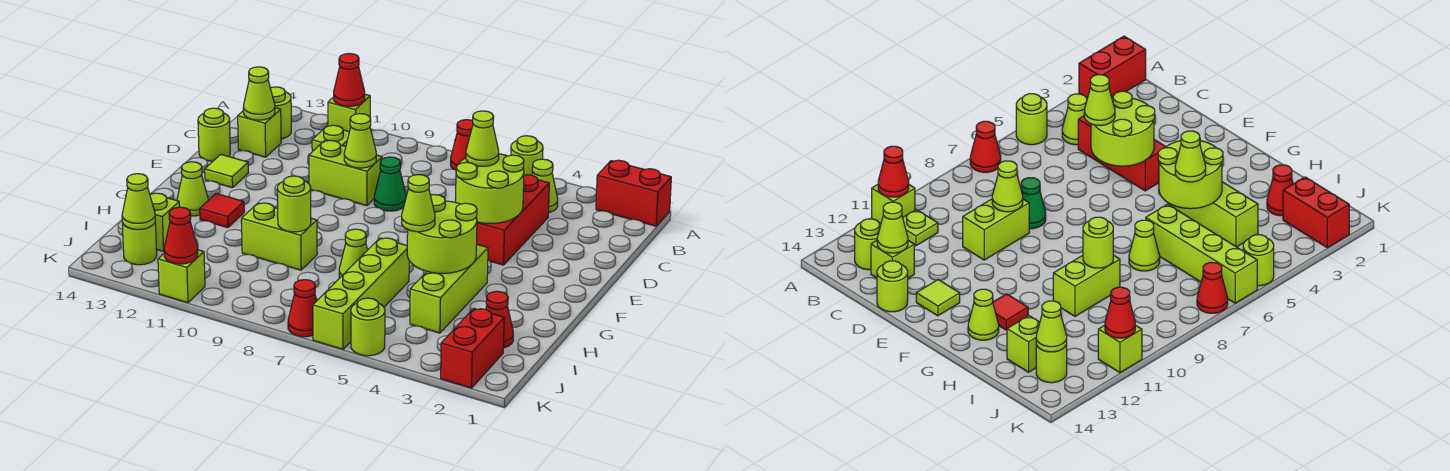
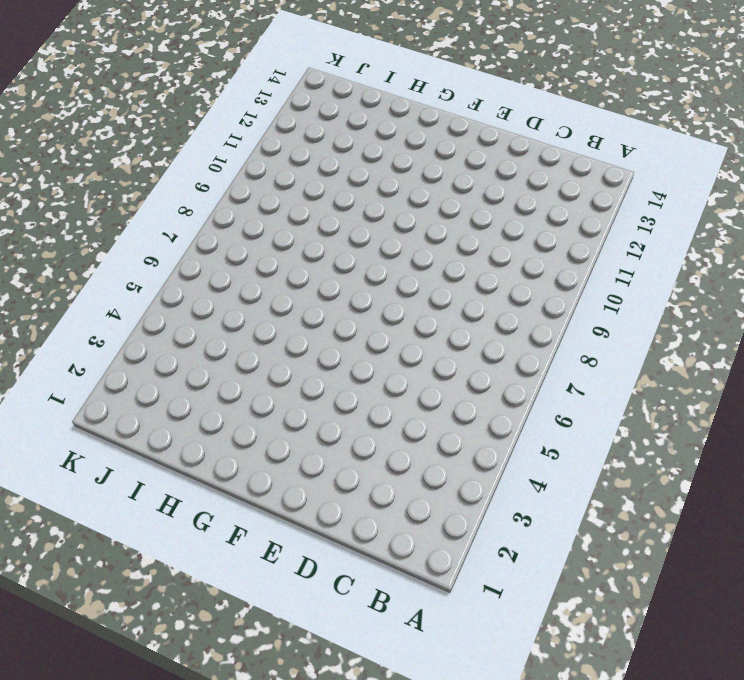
none -> red 1x2 brick [596,160,671,226]
none -> lime 1x1 round brick [511,136,543,175]
none -> red 1x1 cone [451,120,473,170]
none -> lime 1x1 brick [328,94,370,132]

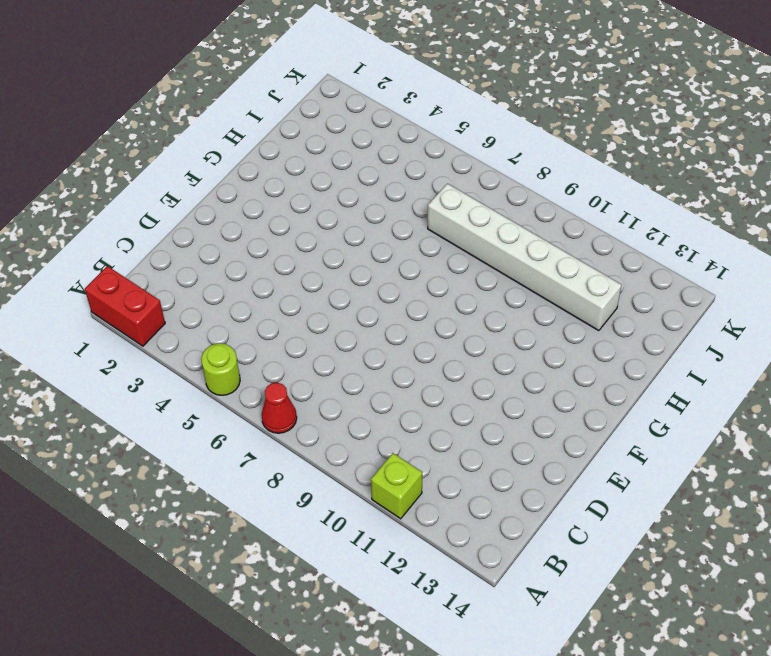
white 1x6 brick [428,184,621,331] -> none
none -> lime 1x1 cone [532,159,558,213]
none -> lime 1x1 plate [312,125,349,151]
none -> lime 1x1 round brick [270,87,291,139]
none -> red 1x3 brick [477,175,549,265]

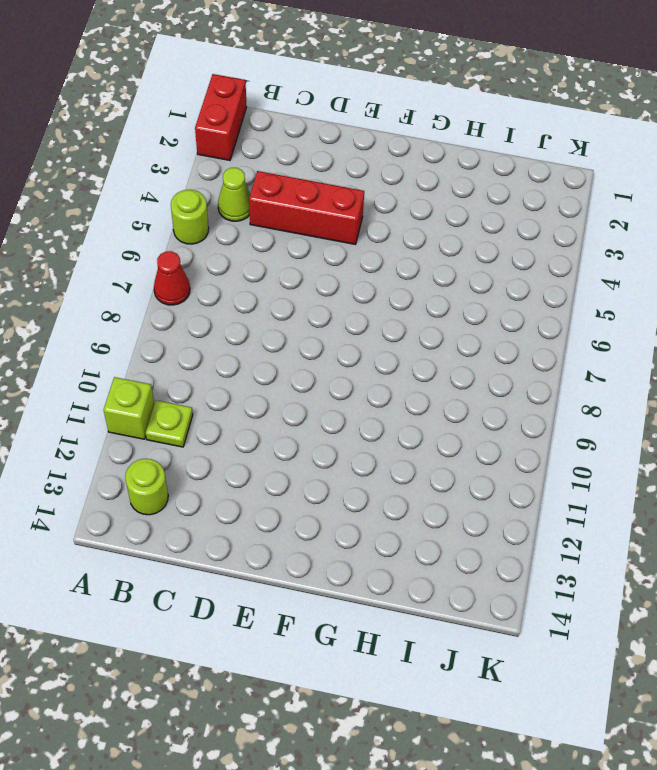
none -> lime 1x1 brick [238,108,281,157]
none -> green 1x1 cone [374,157,406,211]
none -> lime 1x2 brick [309,140,382,206]
none -> lime 1x1 round brick [198,108,230,161]

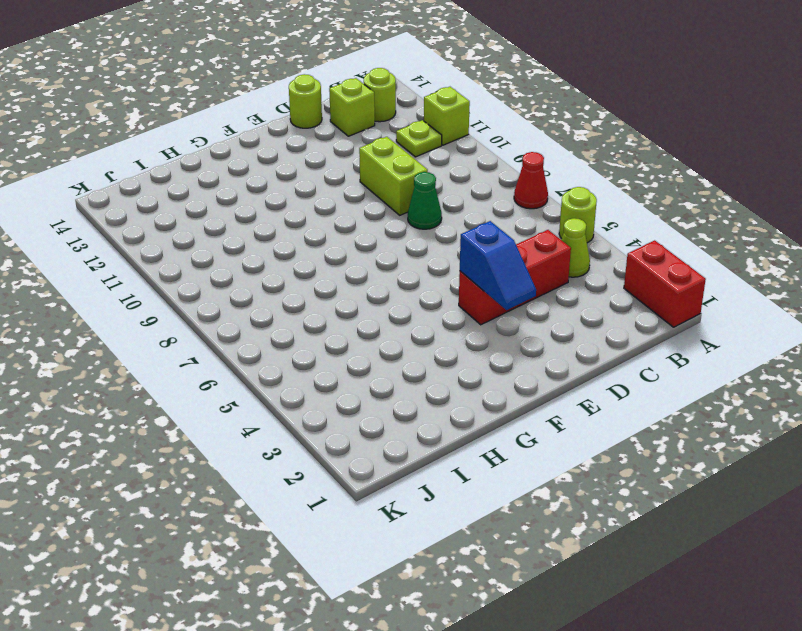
blue 1x2 slope [460,221,536,310] -> lime 2x2 round brick [456,154,524,223]
none -> lime 1x1 tile [205,155,248,188]
none -> lime 1x3 brick [410,245,488,333]
none -> red 1x1 tile [200,194,244,228]
none -> lime 1x1 cone [177,162,208,216]

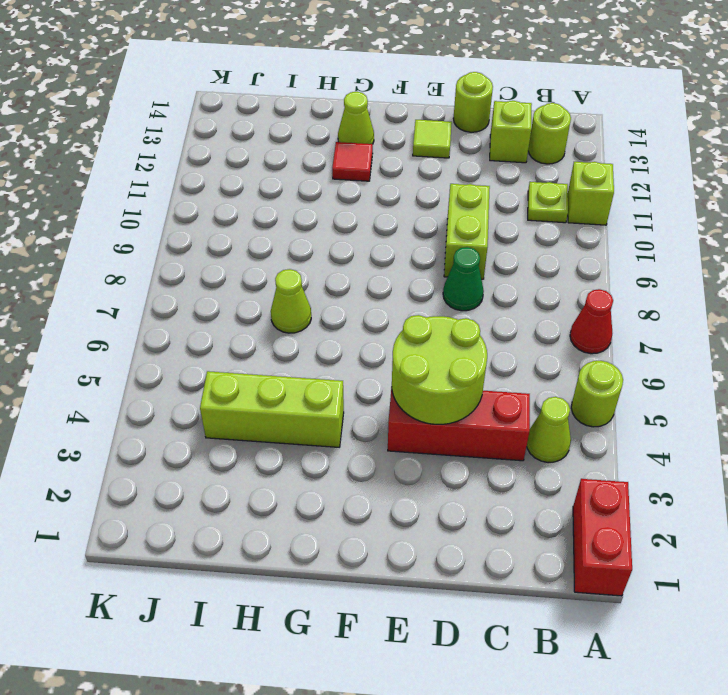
none -> lime 1x4 brick [313,238,409,349]
none -> lime 1x2 brick [241,203,317,270]
none -> red 1x1 cone [486,291,513,348]
none -> lime 1x1 brick [150,193,180,251]

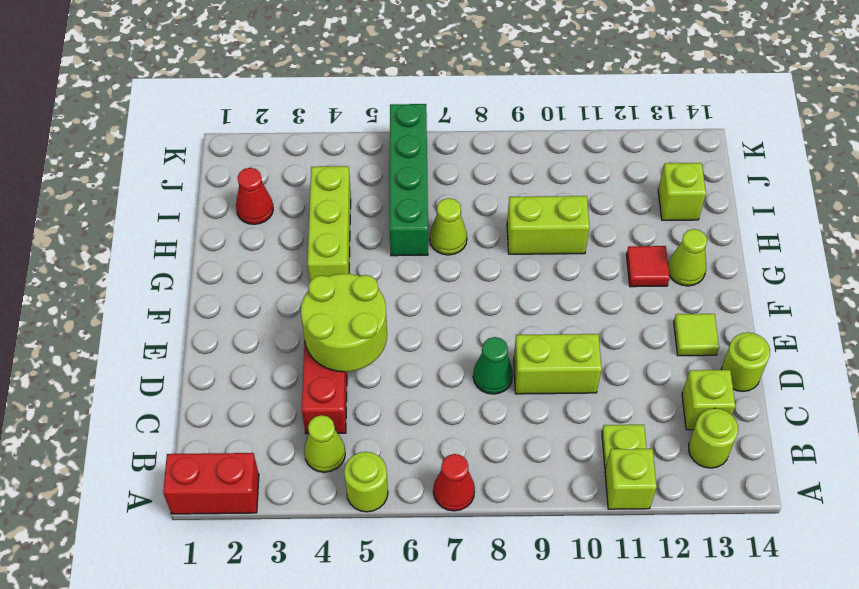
green 1x4 brick [390,104,428,256] -> lime 1x4 brick [313,238,409,349]
none -> red 1x2 brick [441,308,504,388]
none -> lime 1x1 round brick [122,223,157,265]
none -> lime 1x1 round brick [351,298,385,356]
none -> red 1x1 cone [288,280,317,337]

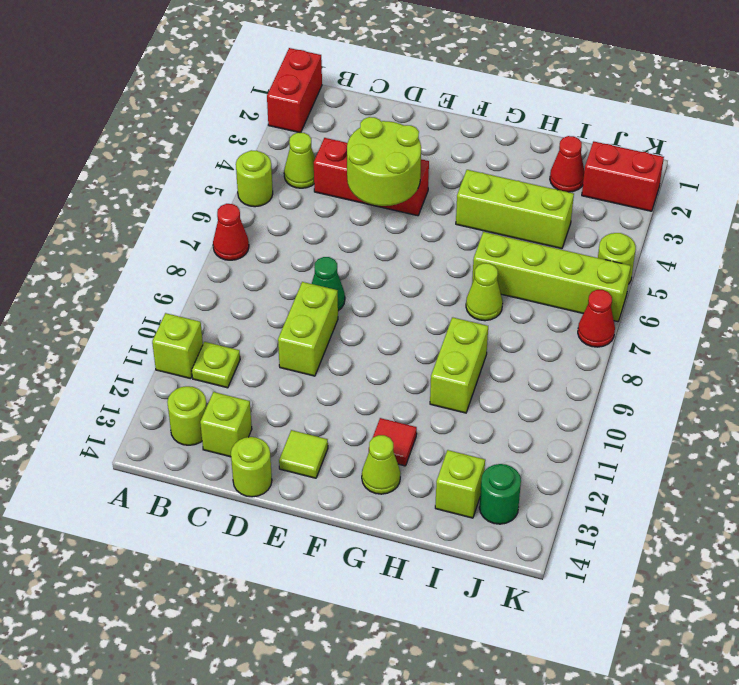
green 1x1 round brick [479,464,521,524] -> lime 1x1 round brick [122,223,157,265]
none -> lime 1x1 brick [158,250,205,303]
none -> red 1x1 cone [334,54,365,106]
none -> lime 1x1 cone [243,67,275,120]
none -> lime 1x1 cone [344,114,376,168]

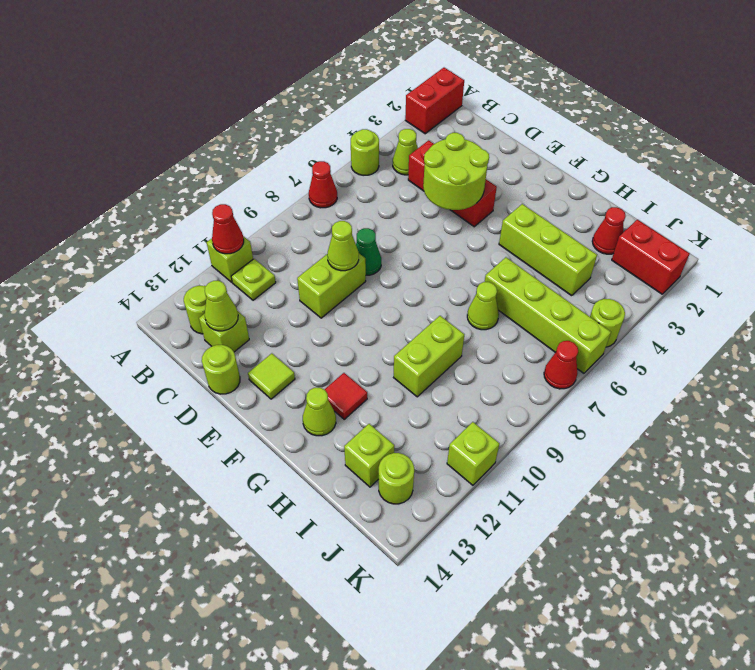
none -> lime 2x2 round brick [407,195,477,273]
none -> lime 1x1 round brick [277,176,311,232]
none -> lime 1x1 cone [122,174,155,229]
none -> red 1x1 cone [164,207,198,264]

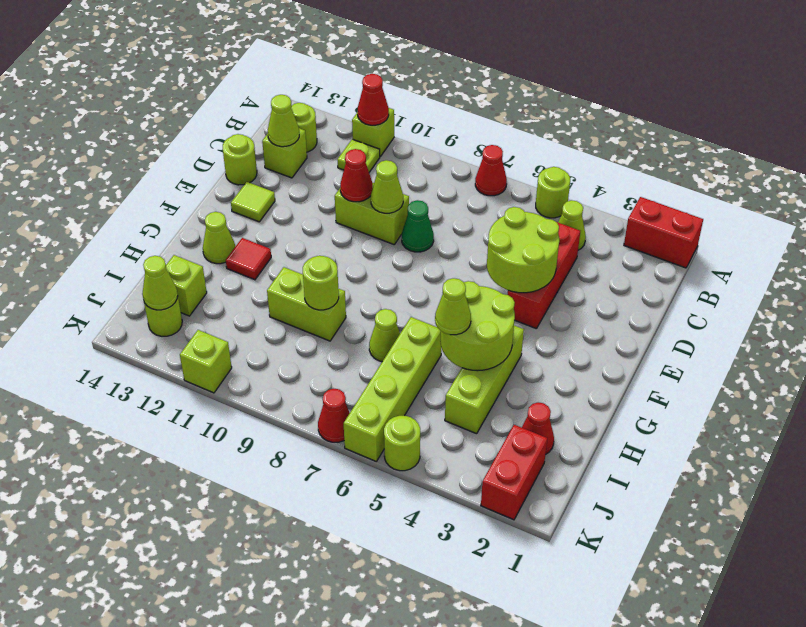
red 1x1 cone [340,149,373,202] -> red 1x1 cone moved to [164,207,198,264]
none -> lime 1x1 cone [466,111,499,166]

